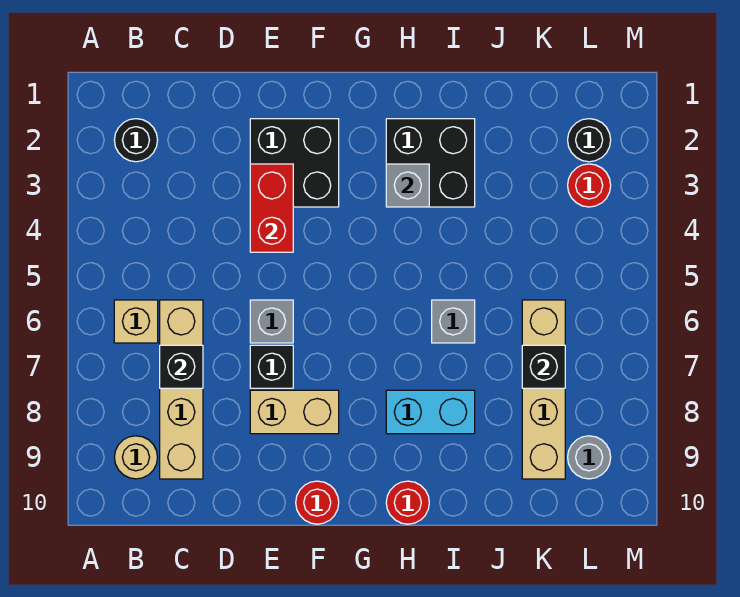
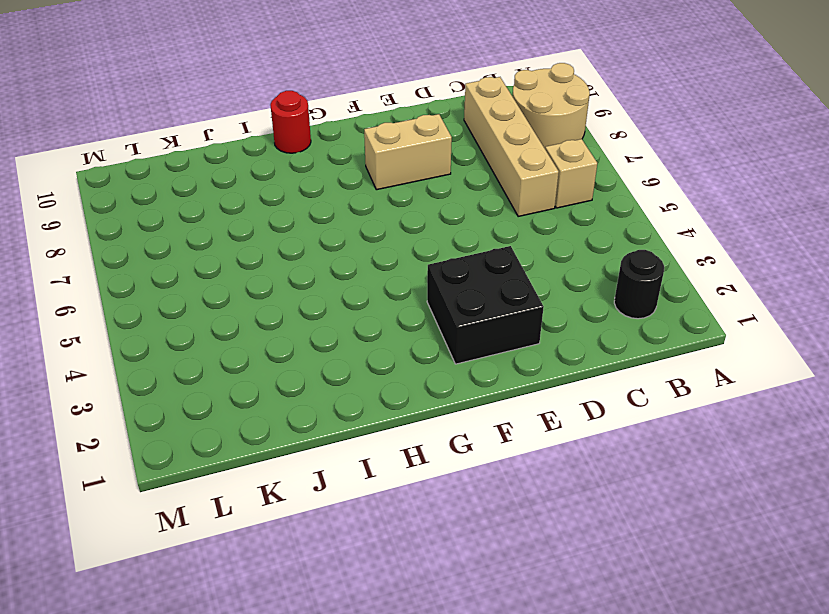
tan 2x2 round brick [513,63,590,148] -> tan 1x1 round brick [114,436,158,479]
none -> grey 1x1 brick [250,300,293,343]
none -> black 1x1 brick [250,345,293,388]
none -> red 1x1 round brick [296,481,339,524]

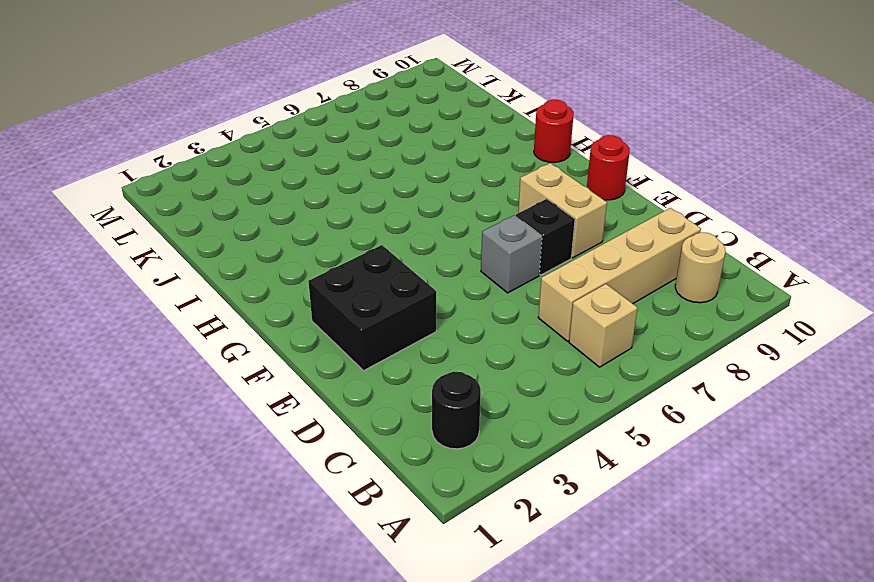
none -> black 2x2 brick [386,119,475,207]
none -> cyan 1x2 brick [386,390,475,434]
none -> grey 1x1 brick [432,300,475,343]

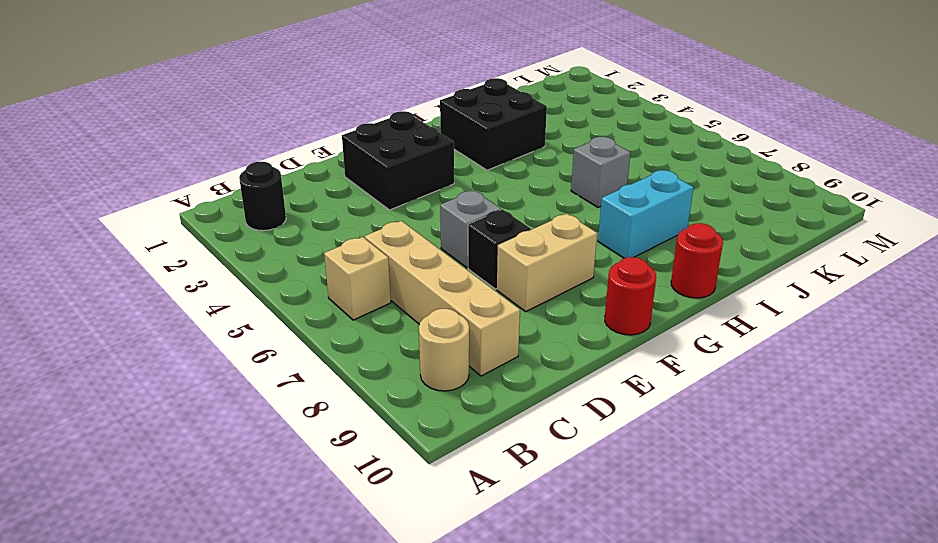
none -> tan 1x4 brick [522,300,565,479]
none -> black 1x1 round brick [568,119,611,162]
none -> red 1x1 round brick [568,164,611,207]

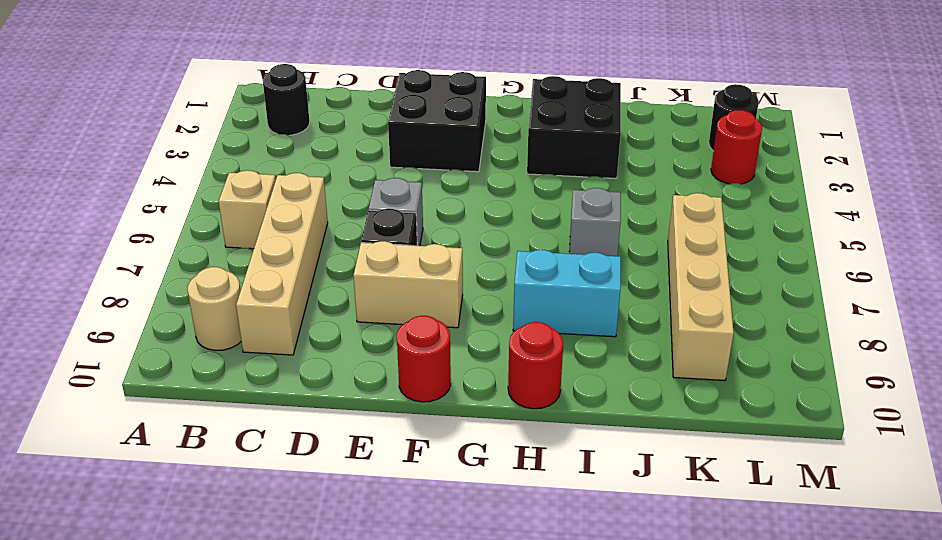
none -> grey 1x1 round brick [568,436,611,479]
none -> black 1x1 brick [160,345,203,388]
none -> red 1x2 brick [250,164,293,252]

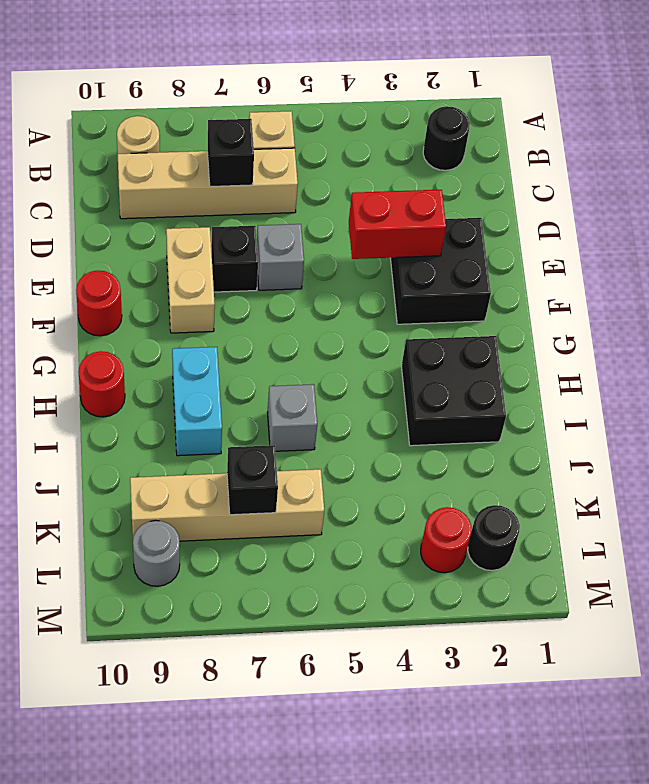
none -> grey 1x1 brick [386,164,429,207]

